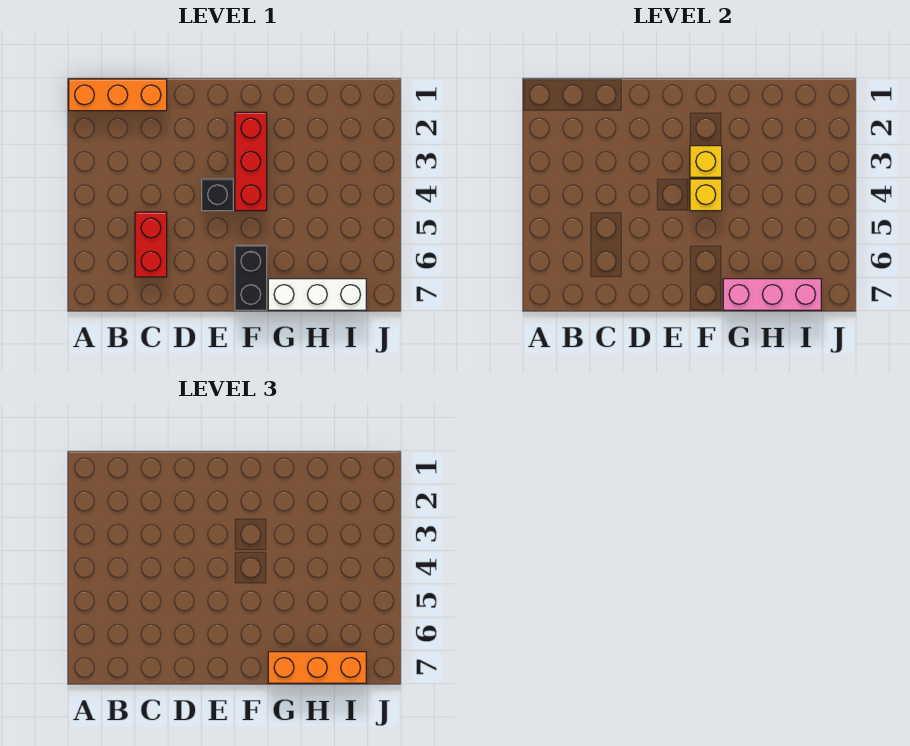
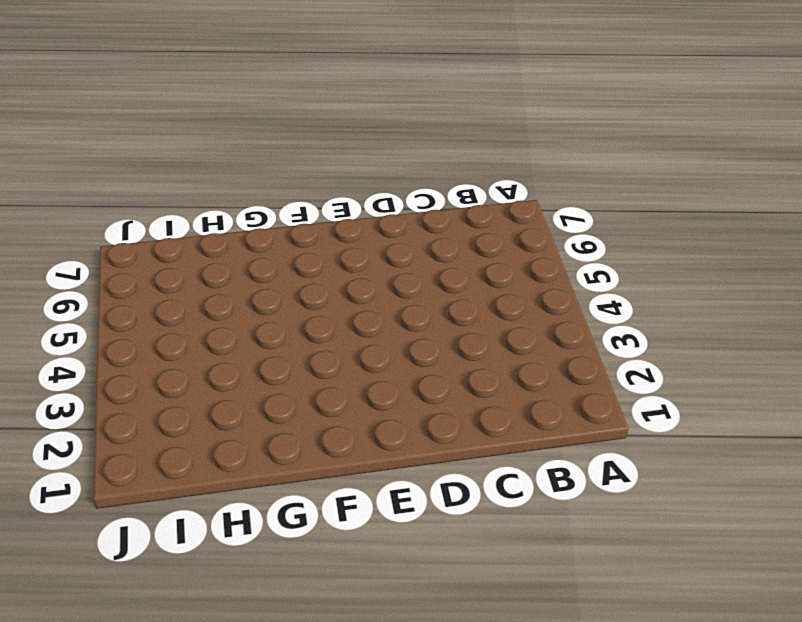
none -> orange 1x3 brick [69,79,167,111]
none -> red 1x2 brick [135,212,167,277]

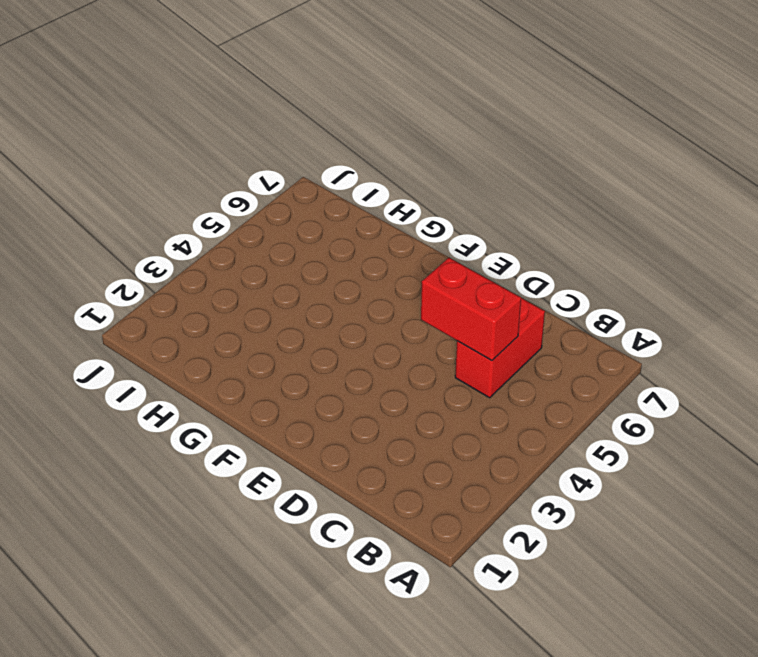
red 1x2 brick [421,258,521,361] -> none
none -> orange 1x3 brick [69,79,167,111]
none -> black 1x1 brick [202,179,233,211]

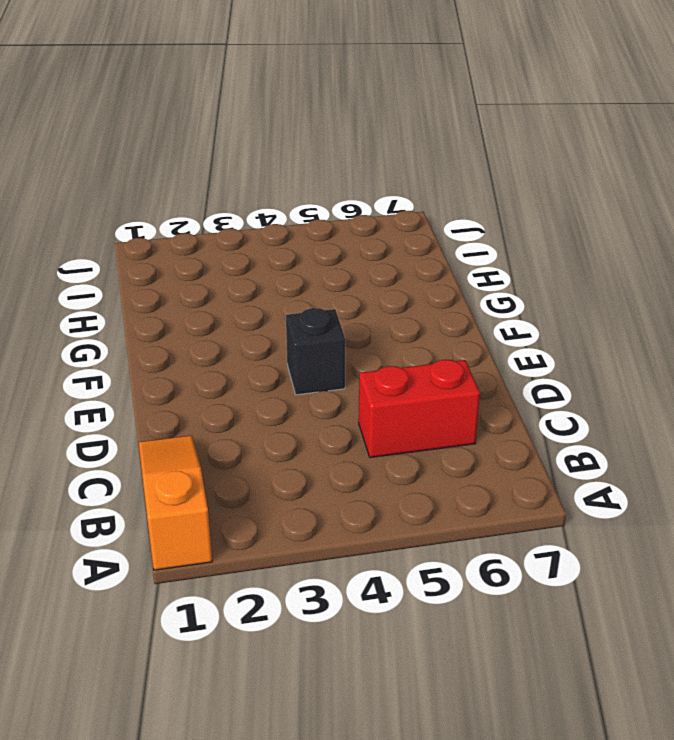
orange 1x3 slope [139,435,212,570] -> orange 1x3 brick [69,79,167,111]
none -> red 1x3 brick [235,112,267,211]
none -> black 1x2 brick [235,245,267,310]

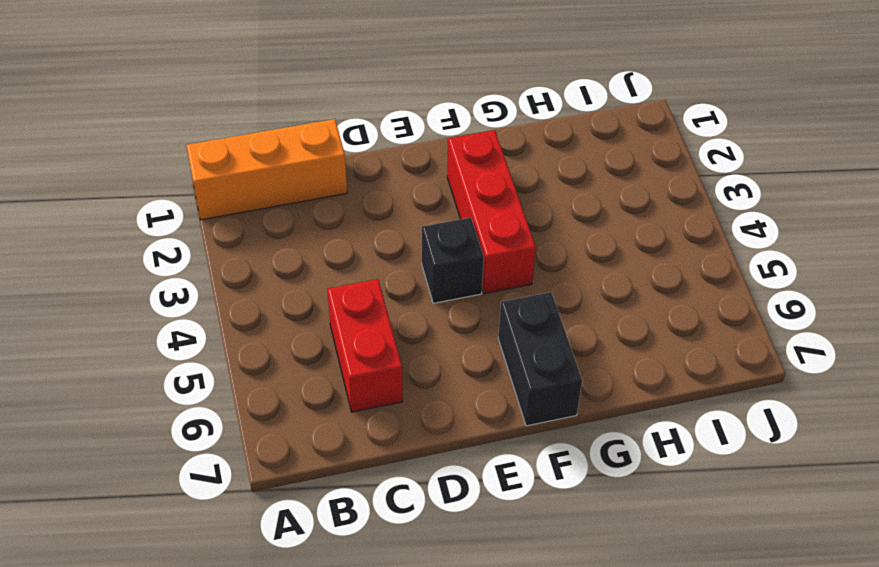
none -> white 1x3 brick [268,279,366,310]
none -> yellow 1x1 brick [690,146,722,177]

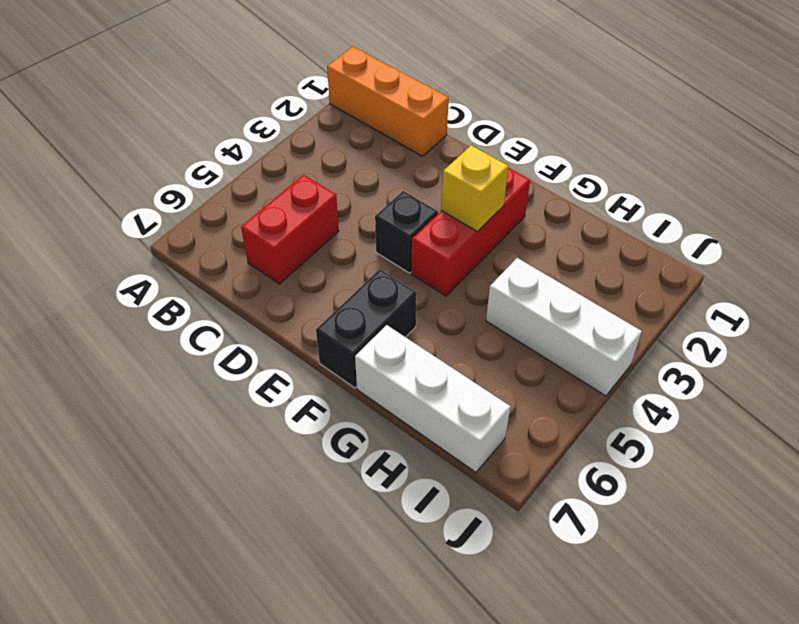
white 1x3 brick [486,258,642,396] -> none
none -> yellow 1x1 brick [690,179,722,211]
none -> pink 1x3 brick [723,279,821,310]

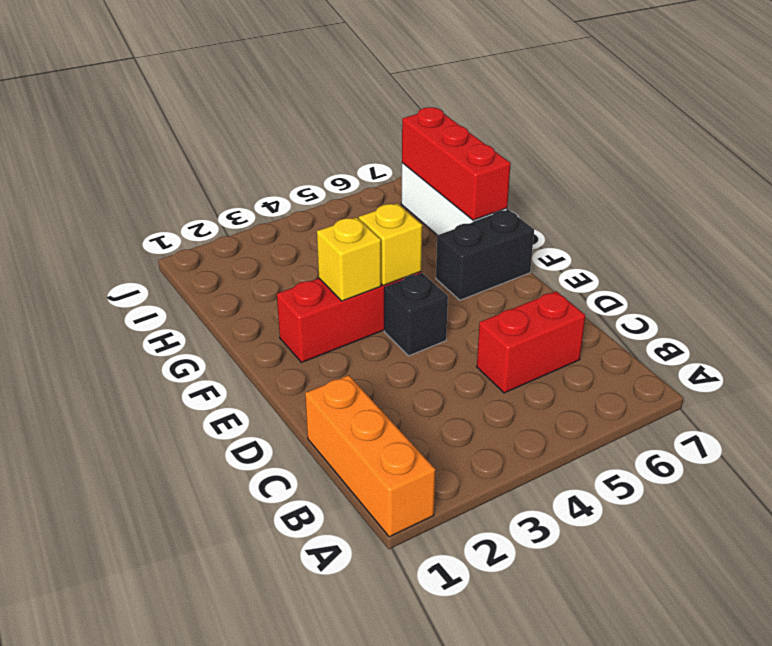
red 1x3 brick [402,107,511,220] -> pink 1x3 brick [723,279,821,310]
none -> orange 1x3 brick [268,652,366,683]

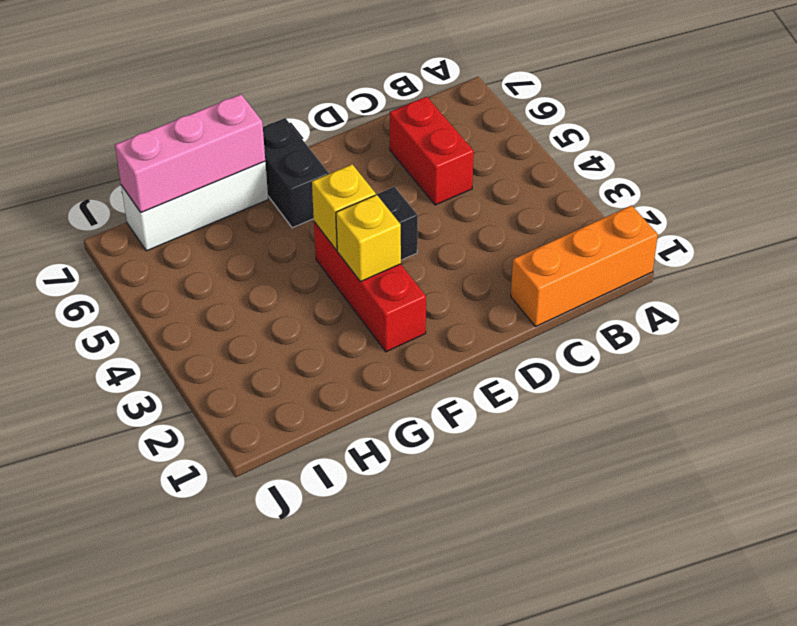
none -> orange 1x3 brick [268,652,366,683]

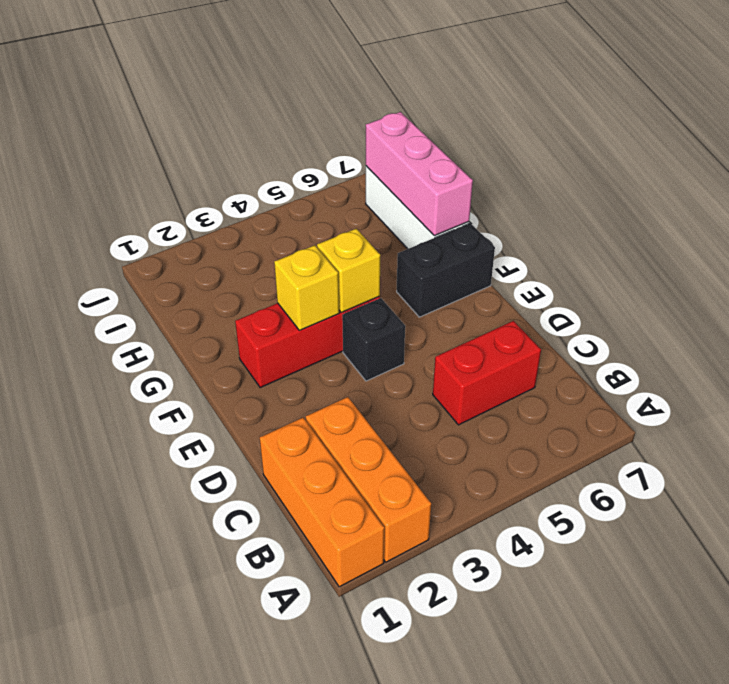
orange 1x3 brick [306,397,431,562] -> orange 1x3 brick moved to [268,652,366,683]

